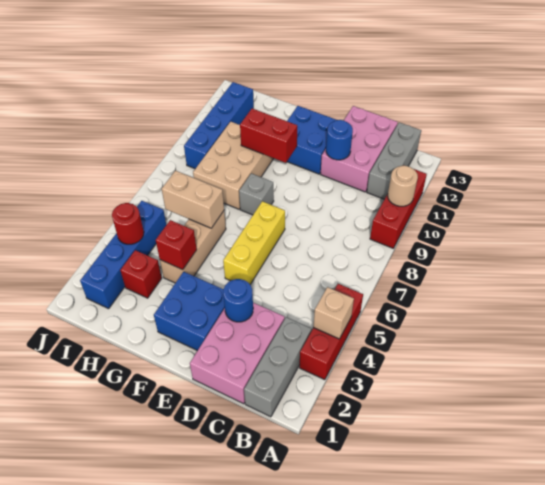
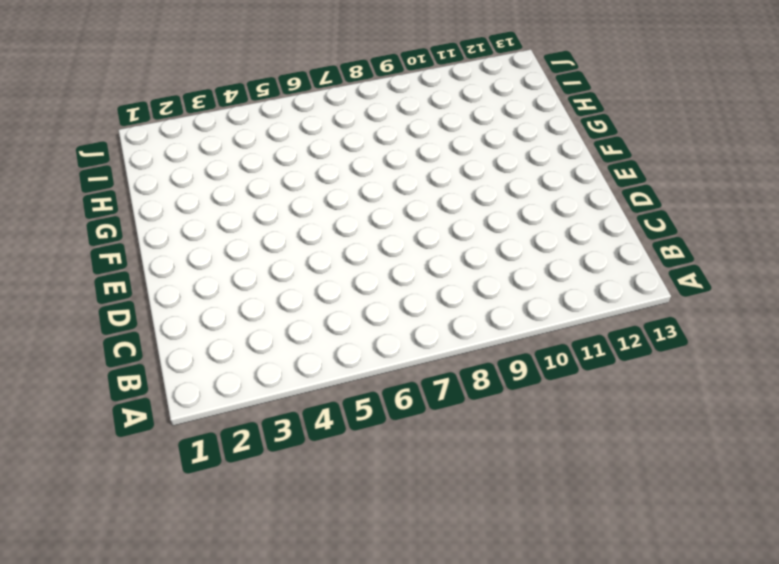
none -> red 1x3 brick [299,284,363,380]
none -> red 1x3 brick [370,165,427,248]
none -> grey 1x3 brick [244,317,311,417]

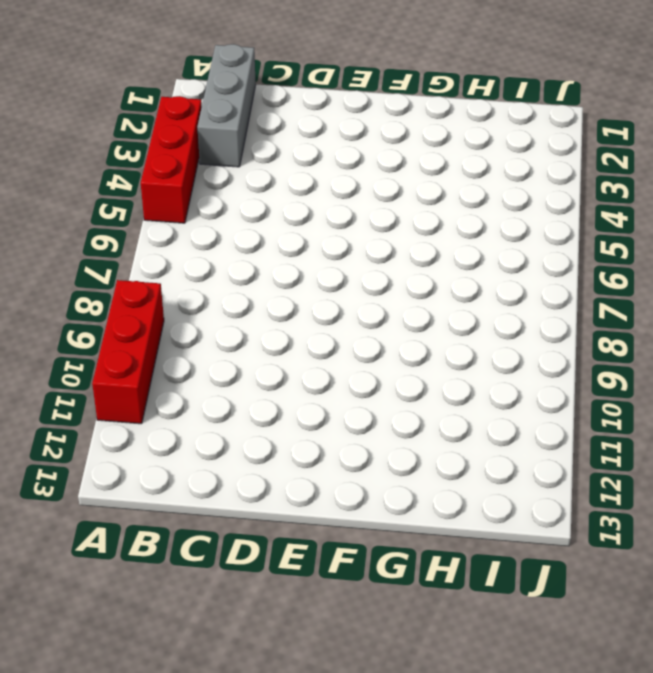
none -> grey 1x3 brick [367,122,421,199]
none -> pink 2x3 brick [190,303,285,404]
none -> pink 2x3 brick [321,106,398,192]

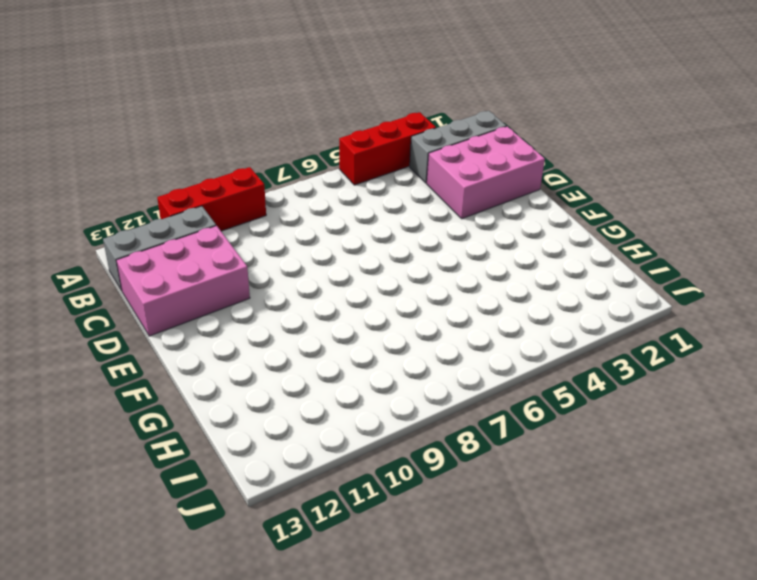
none -> blue 2x2 brick [154,272,225,351]
none -> yellow 1x3 brick [223,201,285,285]
none -> blue 2x2 brick [287,106,337,174]

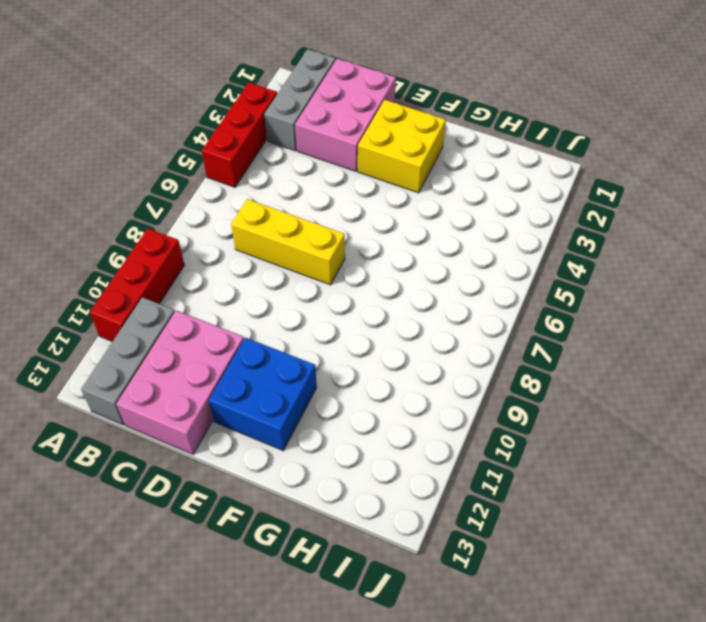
yellow 1x3 brick [231,199,345,285] -> yellow 1x3 brick turned to [223,201,285,285]
yellow 2x2 brick [358,100,446,193] -> blue 2x2 brick [154,272,225,351]
none -> grey 1x1 brick [239,173,274,215]
none -> tan 1x3 brick [160,211,226,283]
none -> tan 2x3 brick [193,122,274,209]

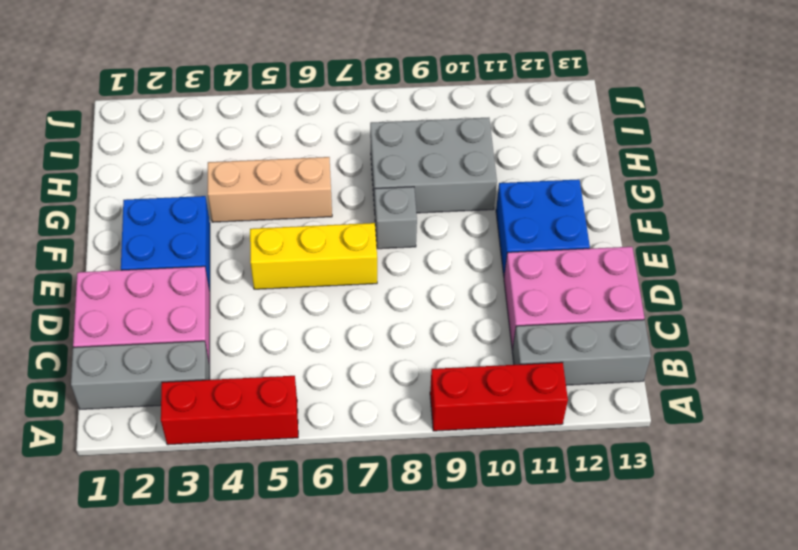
grey 2x3 brick [370,118,497,213] -> tan 2x3 brick [193,122,274,209]
none -> red 1x1 brick [120,250,162,298]
none -> blue 1x4 brick [80,201,166,309]
none -> blue 1x4 brick [184,82,254,169]

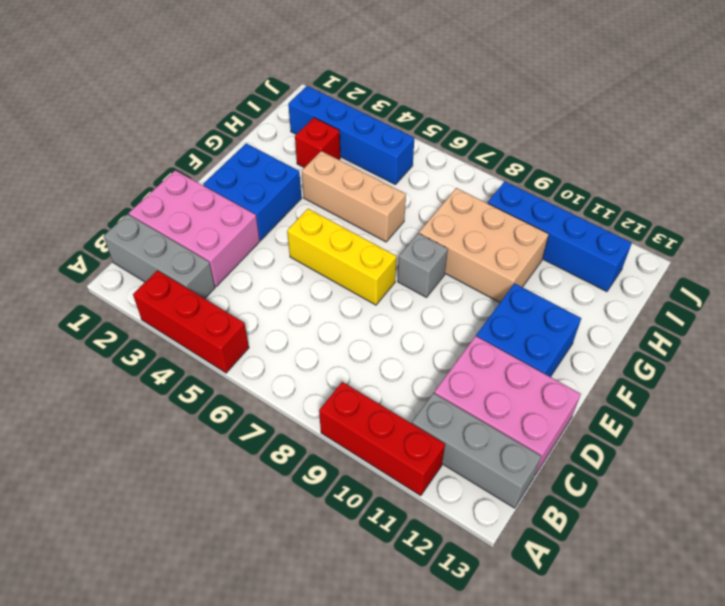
none -> tan 1x1 brick [313,287,354,339]
none -> tan 1x1 round brick [388,166,418,206]
none -> blue 1x1 round brick [223,279,253,322]

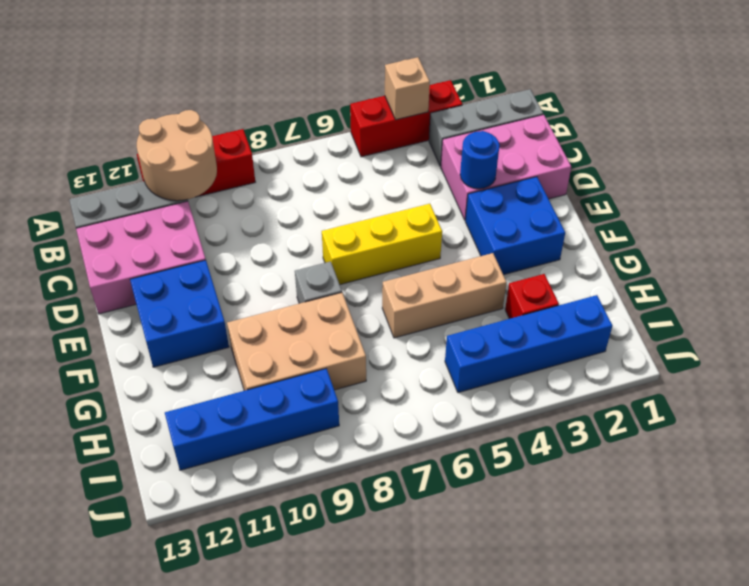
tan 2x2 round brick [137,110,217,201] -> tan 1x1 round brick [388,166,418,206]
none -> blue 1x1 round brick [326,120,353,160]
none -> red 1x2 brick [240,108,297,163]
none -> red 1x1 brick [156,220,197,270]

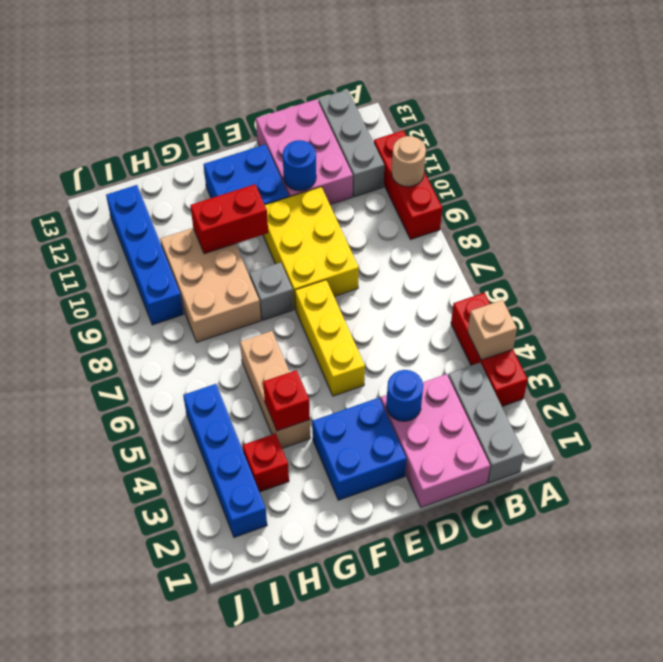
yellow 2x3 brick [263,187,359,310] -> none
none -> tan 1x2 brick [162,171,224,228]
none -> red 1x1 round brick [112,203,144,244]

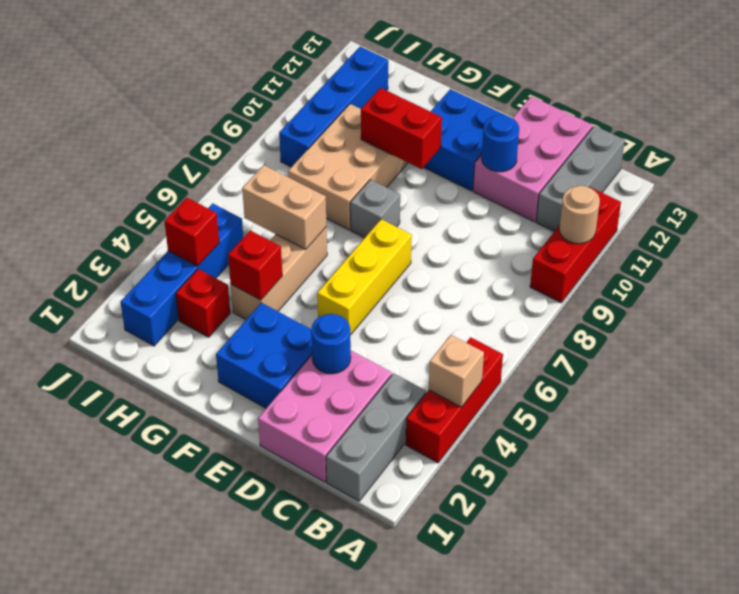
red 1x1 brick [164,198,219,266] -> red 1x1 round brick [112,203,144,244]

